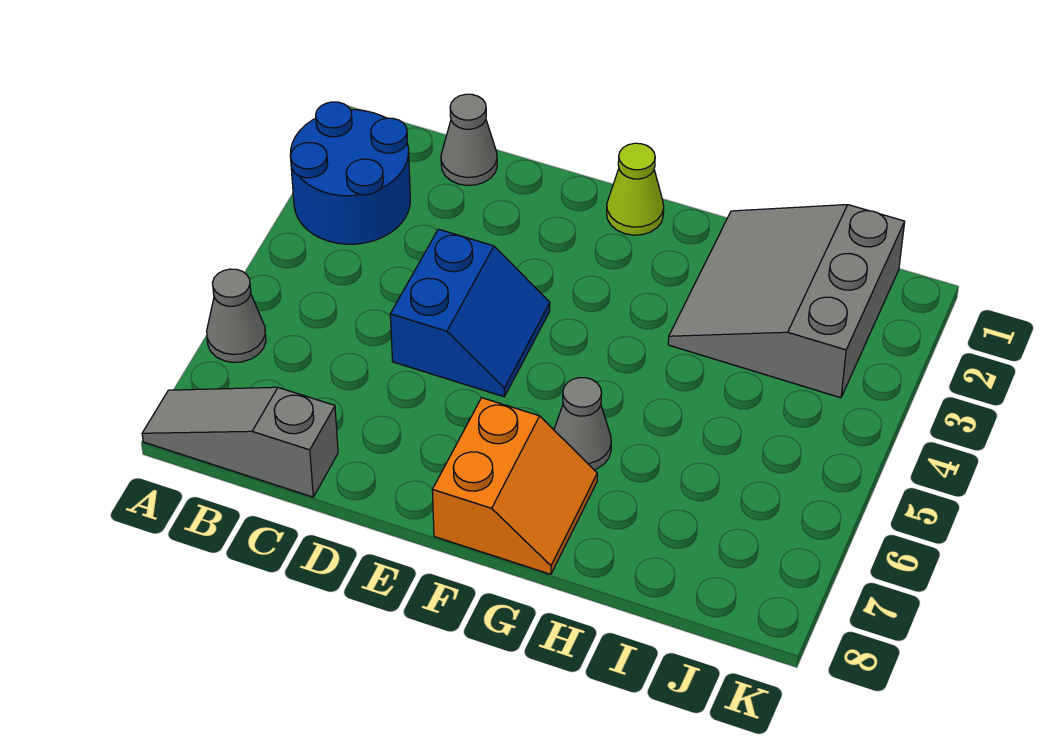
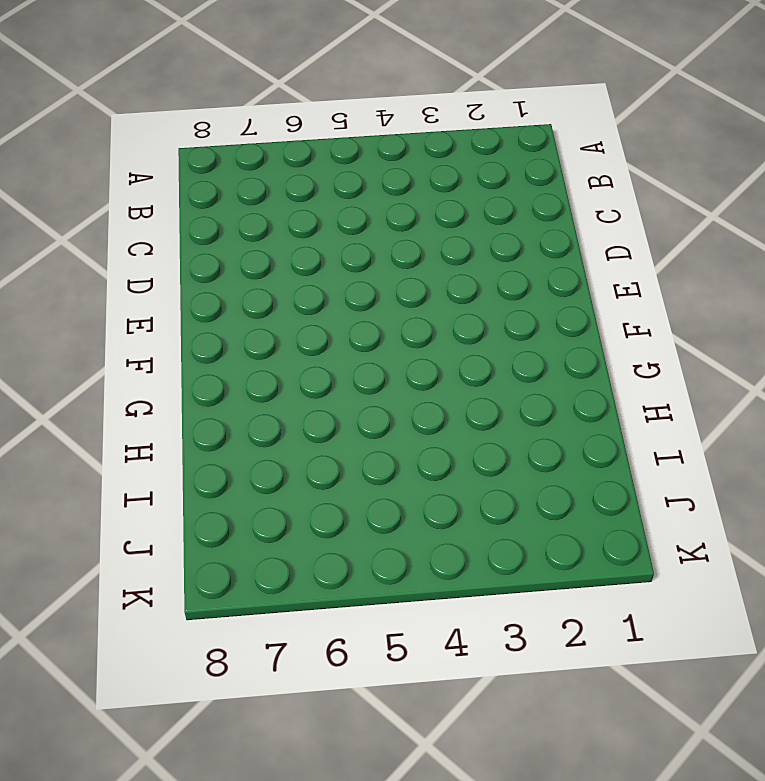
none -> blue 2x2 round brick [290,102,410,244]
none -> grey 1x1 cone [207,269,266,362]

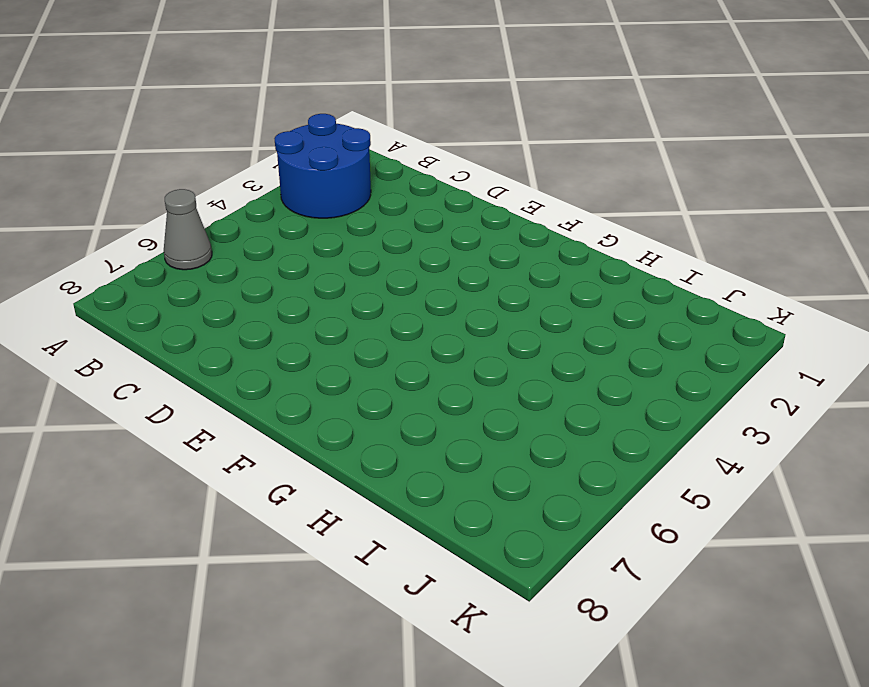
none -> grey 1x3 slope [142,387,338,497]
none -> grey 1x1 cone [441,94,497,185]

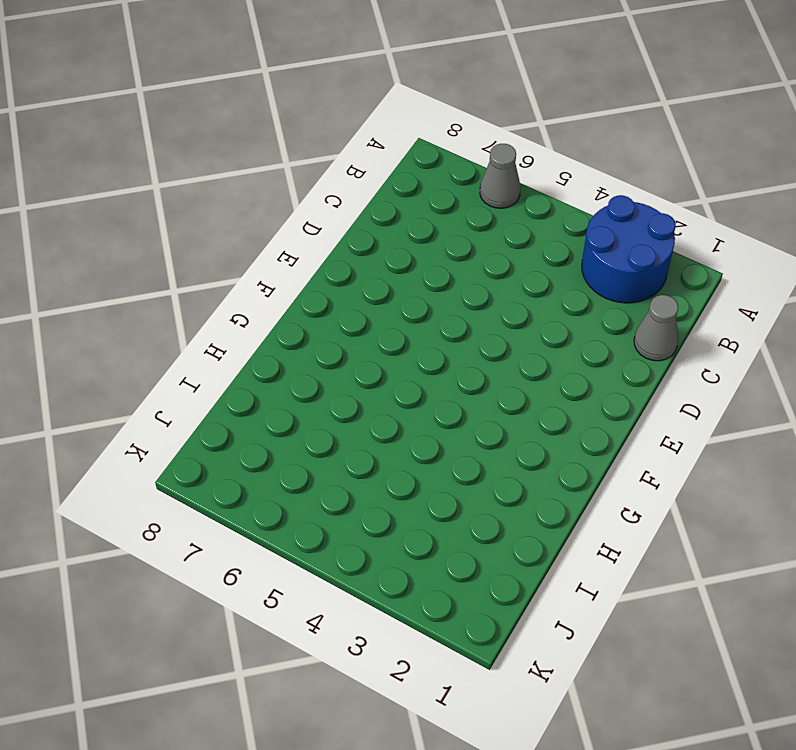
none -> grey 1x3 slope [142,387,338,497]
none -> blue 2x2 slope [390,229,550,397]

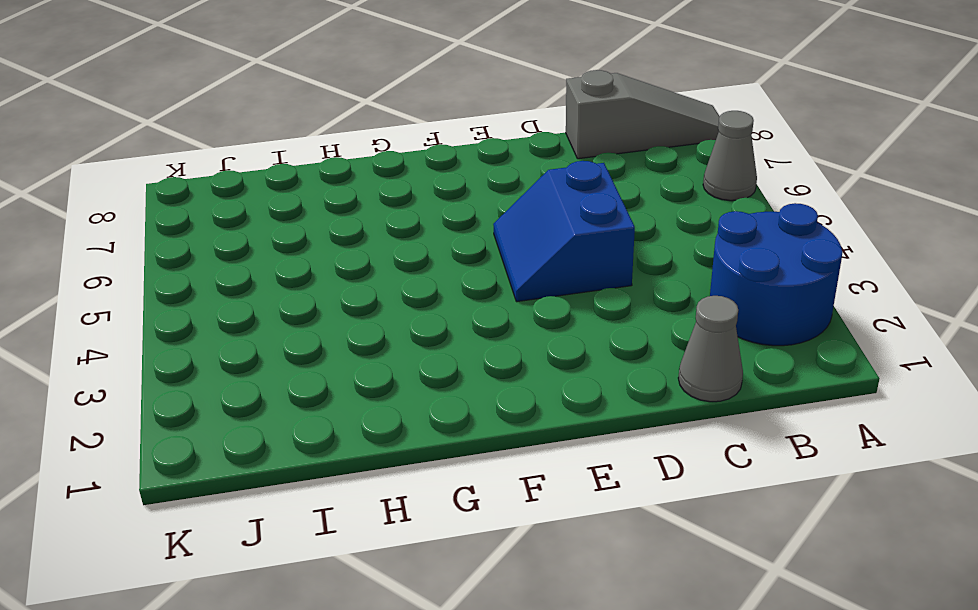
none -> lime 1x1 cone [607,143,664,235]
none -> orange 2x2 slope [432,398,597,574]

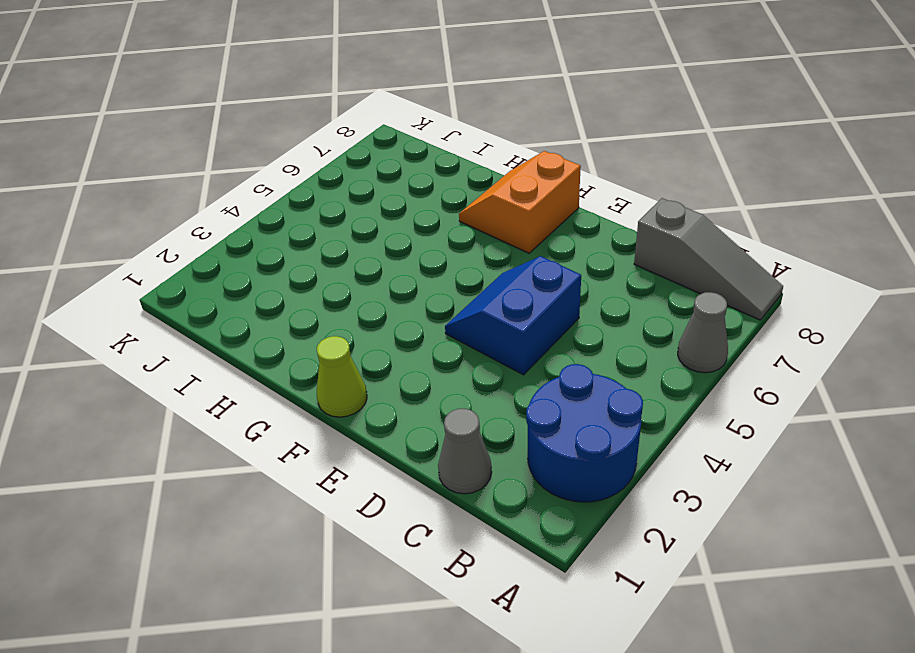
none -> grey 1x1 cone [554,378,611,470]
none -> grey 3x3 slope [668,205,905,398]

